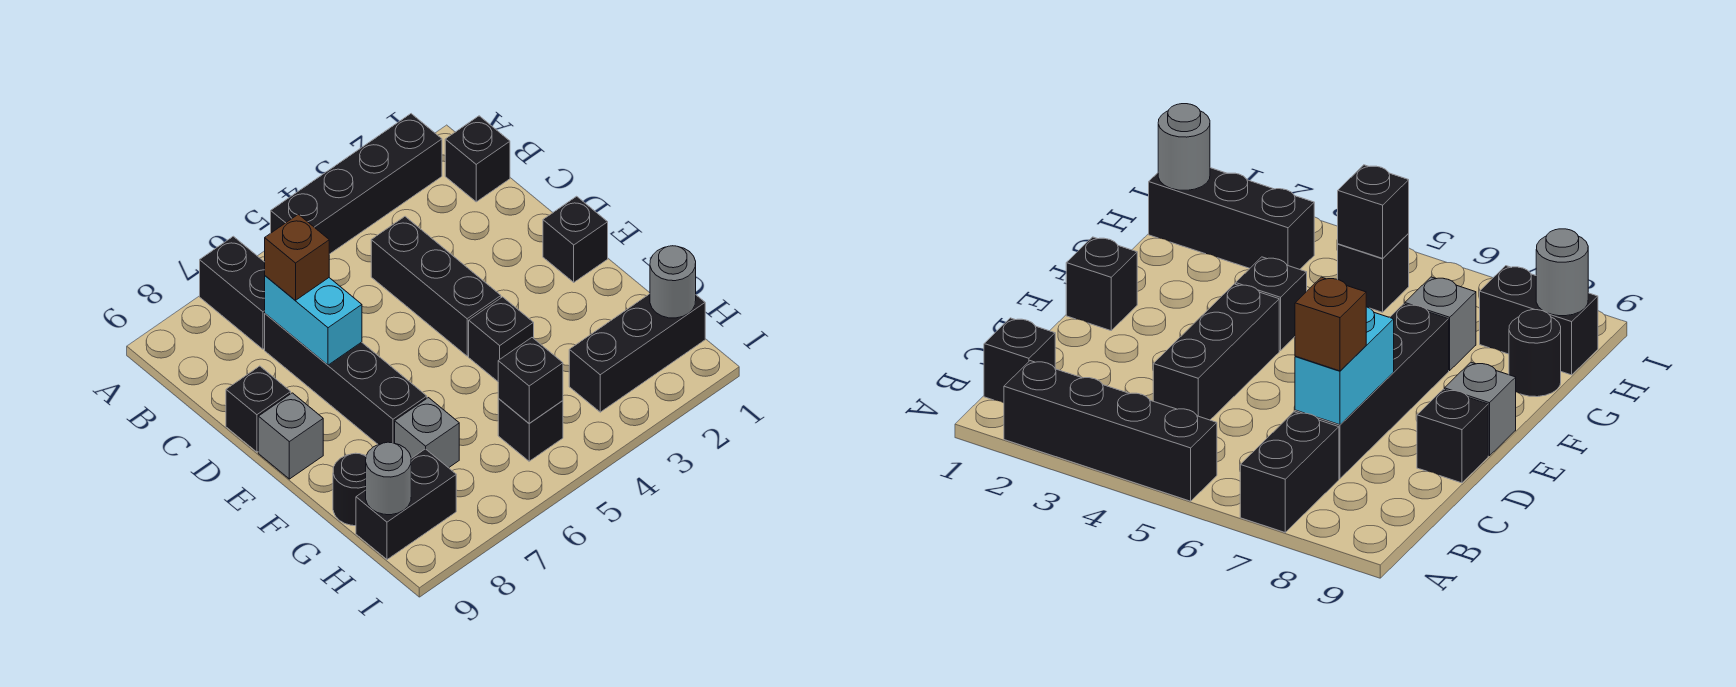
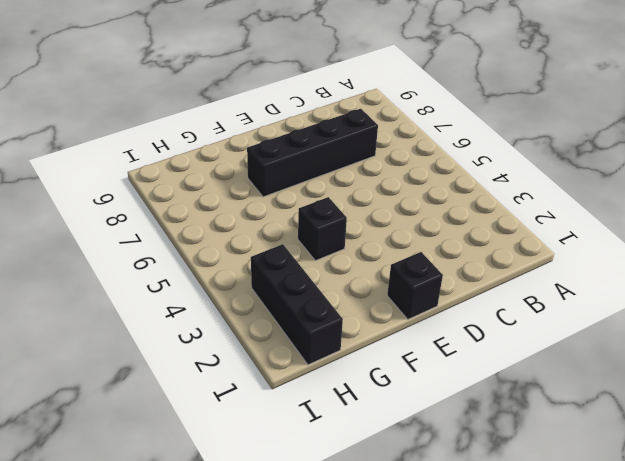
none -> black 1x4 brick [271,114,442,254]
none -> black 1x2 brick [200,236,265,349]
none -> black 1x1 brick [445,116,510,202]

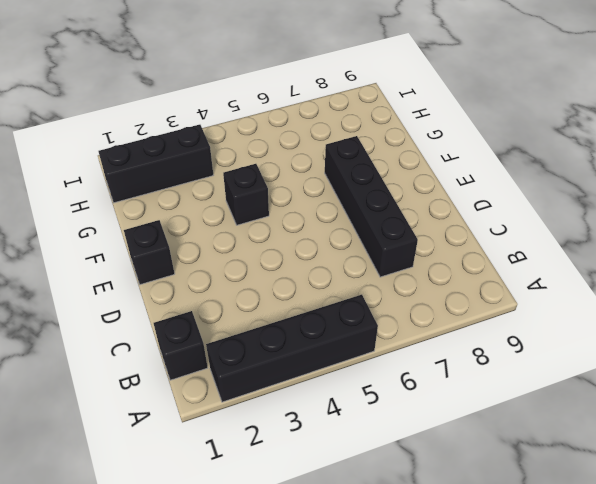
none -> black 1x2 brick [200,236,265,349]
none -> black 1x3 brick [371,217,501,356]
none -> black 1x1 brick [226,366,291,452]

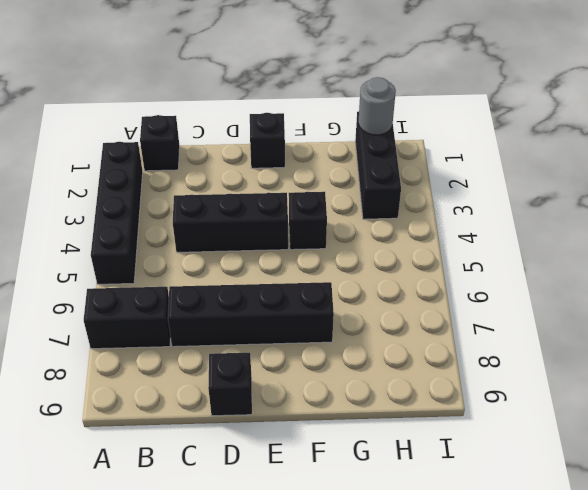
none -> grey 1x1 brick [258,393,323,479]
none -> grey 1x1 brick [395,398,459,468]
none -> black 1x1 round brick [333,453,366,526]

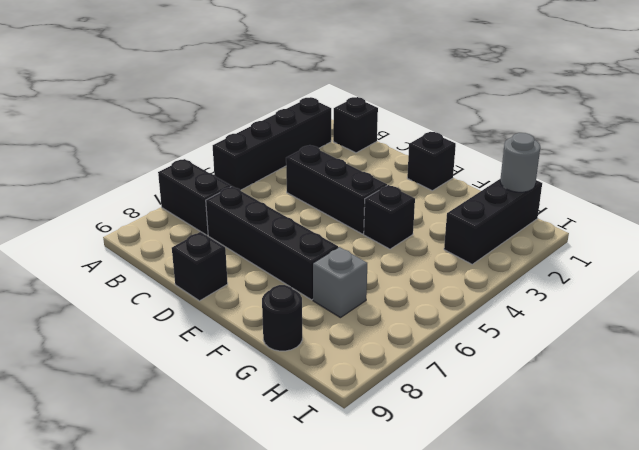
none -> grey 1x1 brick [258,393,323,479]
none -> black 1x1 brick [498,399,563,461]
none -> black 1x2 brick [356,449,456,559]

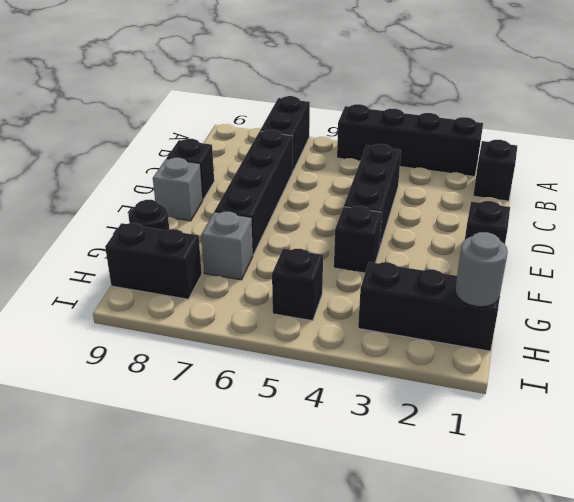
none -> cyan 1x2 brick [265,276,362,365]
none -> black 1x1 brick [498,338,563,423]
none -> grey 1x1 round brick [366,442,411,515]

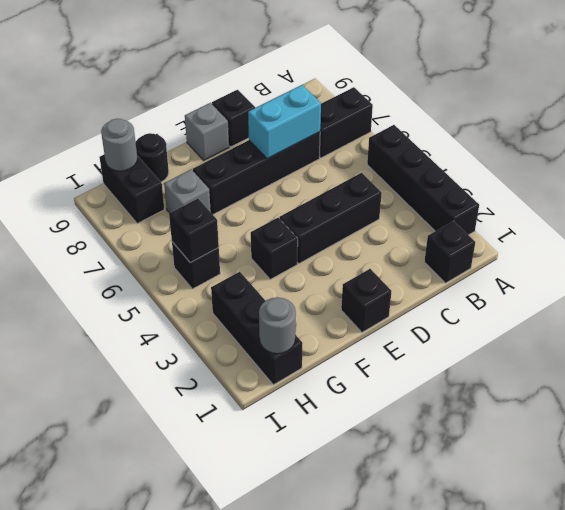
none -> brown 1x1 brick [265,214,329,300]

